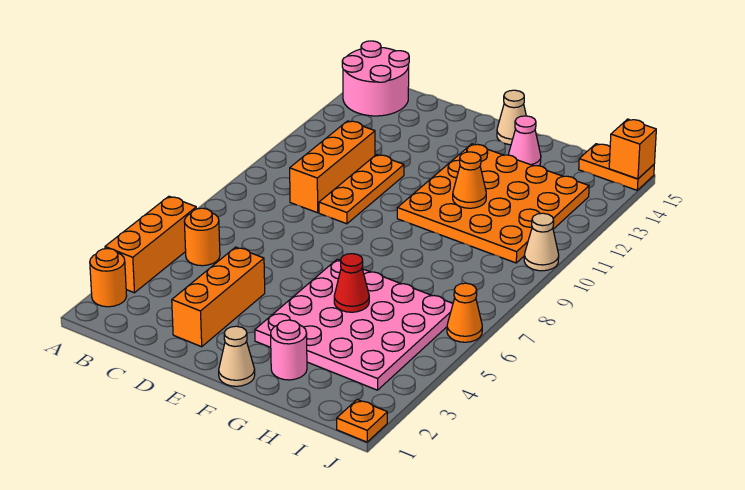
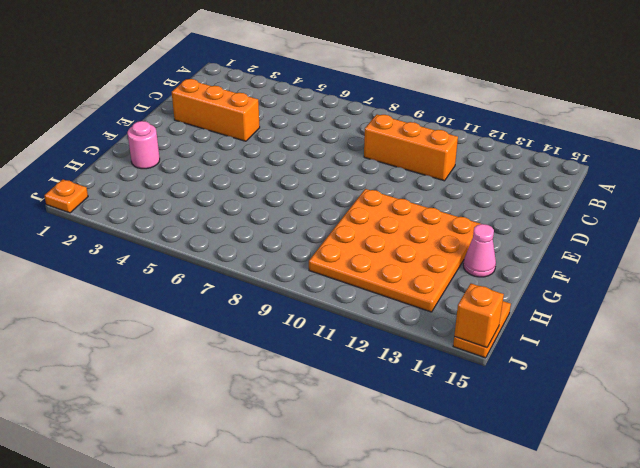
none -> orange 1x1 round brick [90,249,127,307]
none -> orange 1x3 brick [105,196,196,293]
none -> pink 2x2 round brick [342,41,409,116]

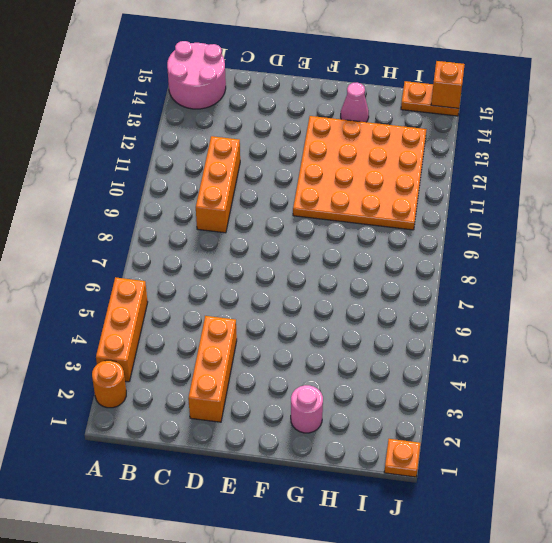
none -> orange 1x1 round brick [184,208,220,266]
none -> orange 1x3 plate [319,155,404,224]
none -> tan 1x1 cone [219,326,255,386]

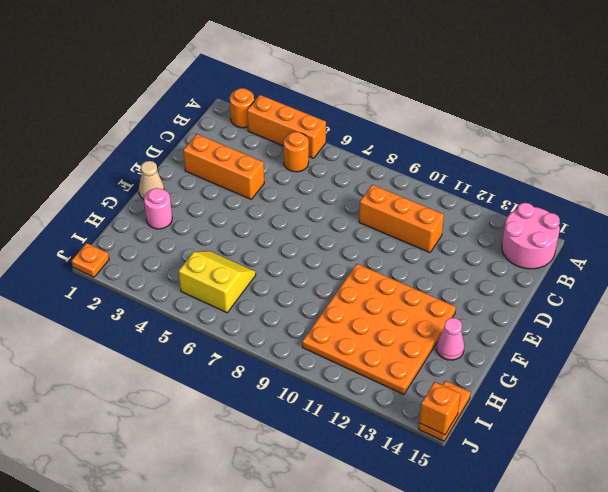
yellow 2x2 slope [179,251,256,313] -> pink 4x4 plate [255,259,453,390]
none -> orange 1x3 plate [319,155,404,224]
none -> tan 1x1 cone [497,90,526,145]
none -> orange 1x1 cone [447,283,482,342]

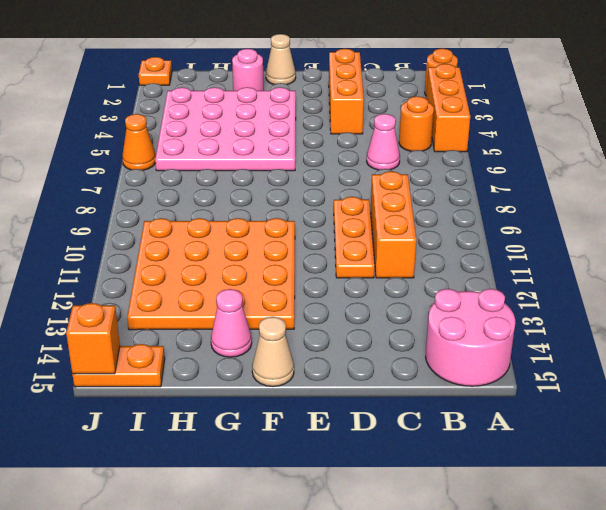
pink 1x1 cone [367,114,400,170] -> none
none -> tan 1x1 cone [524,213,559,271]
none -> red 1x1 cone [334,254,369,312]
none -> orange 1x1 cone [453,152,486,208]

